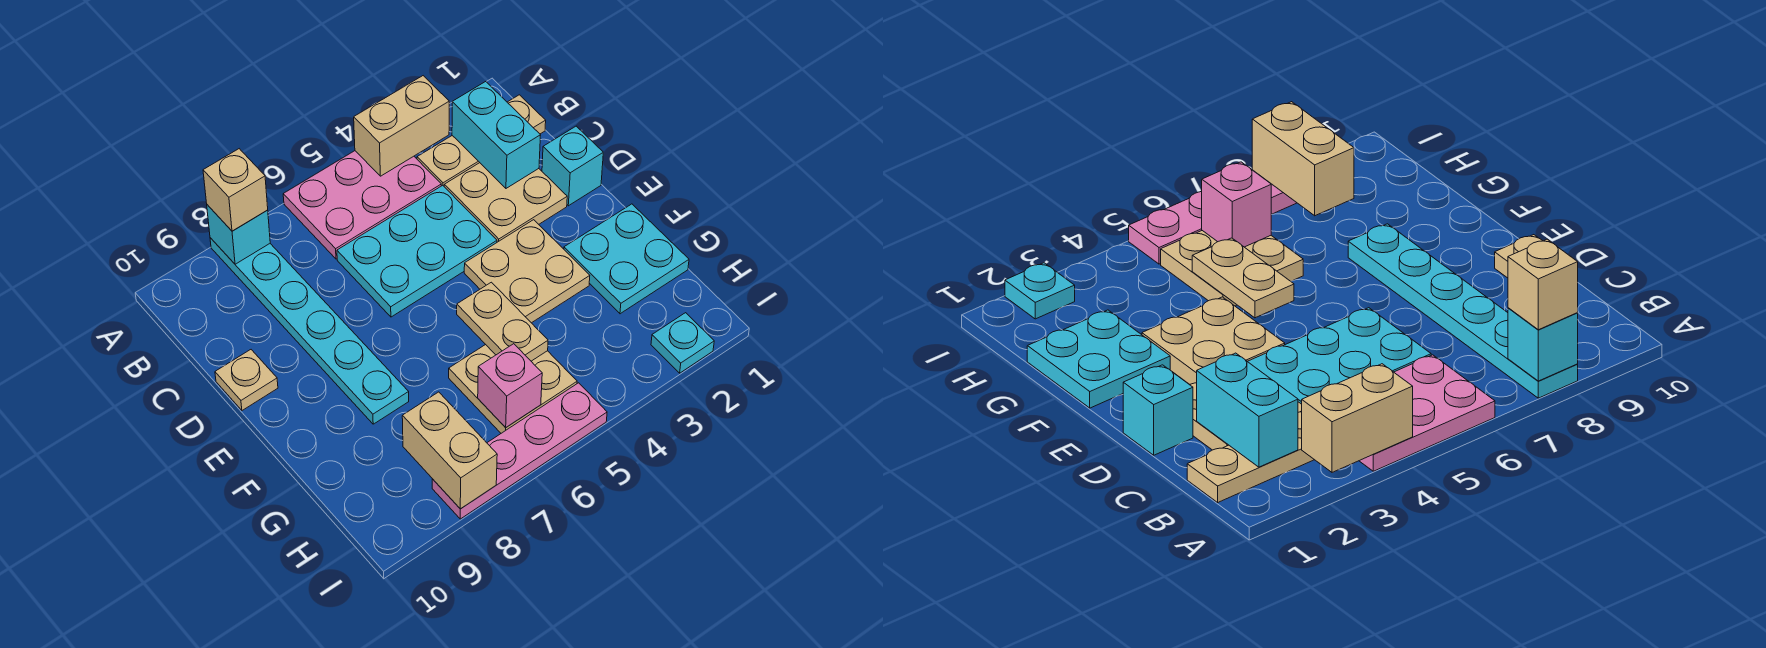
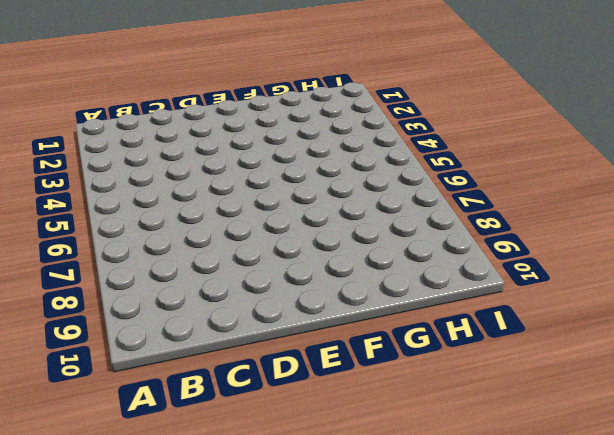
none -> pink 2x3 plate [283,151,441,259]
none -> cyan 1x6 plate [210,238,409,424]
none -> tan 1x3 plate [417,95,546,186]

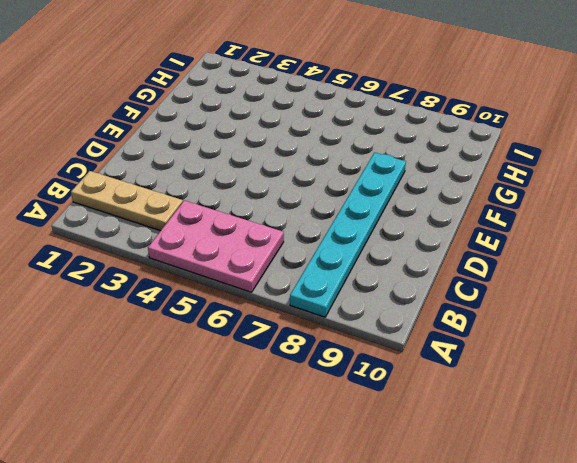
none -> tan 2x2 plate [444,163,567,242]
none -> cyan 2x3 plate [337,185,497,317]
none -> cyan 1x1 brick [542,126,603,206]

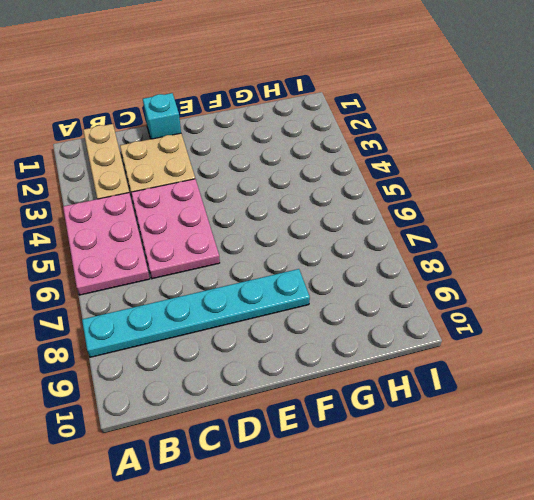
pink 2x3 plate [131,179,220,279] -> cyan 2x3 plate [337,185,497,317]
none -> tan 1x1 plate [215,350,278,410]
none -> tan 2x2 plate [464,220,590,323]
none -> cyan 2x2 plate [564,204,689,314]

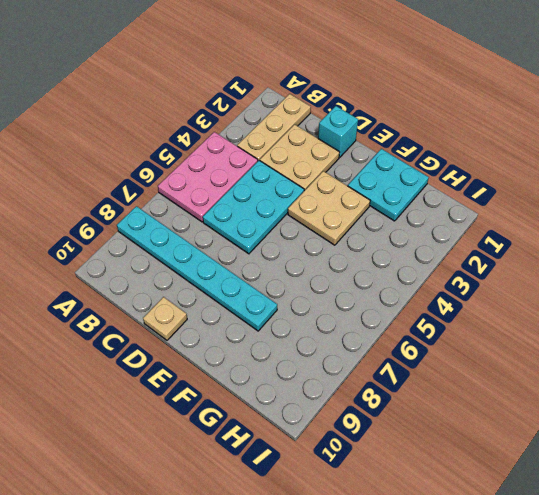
none -> tan 2x2 plate [449,345,577,433]
none -> cyan 1x1 plate [651,313,714,373]
none -> pink 1x4 plate [432,383,607,519]

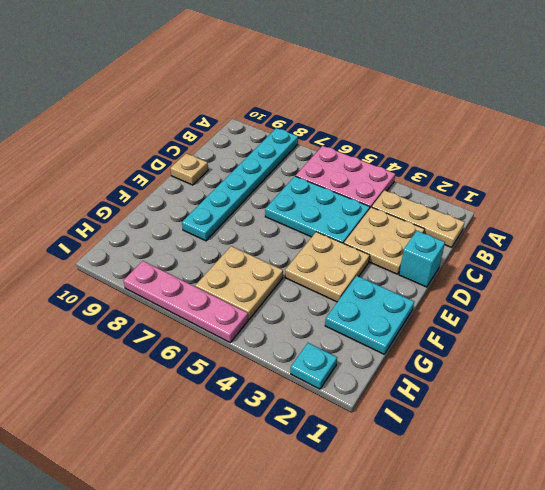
none -> tan 1x2 brick [354,76,449,176]
none -> cyan 1x1 brick [207,205,270,264]
none -> cyan 1x2 brick [452,82,541,188]

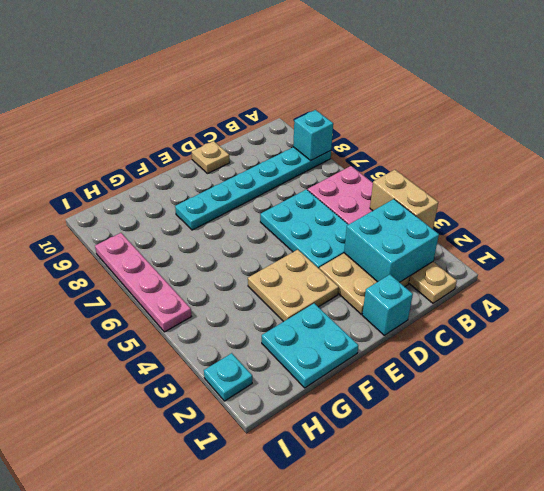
cyan 2x2 brick [344,199,439,282] -> cyan 1x2 brick [452,82,541,188]
none -> tan 2x2 plate [449,345,577,433]
none -> tan 1x2 plate [457,282,548,361]
none -> pink 1x1 brick [478,344,542,428]

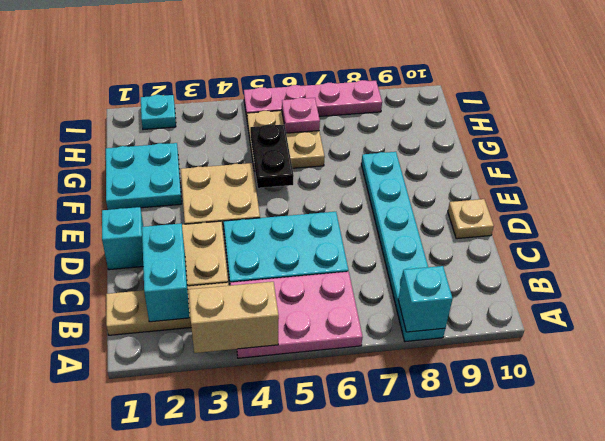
black 1x2 plate [250,124,294,188] -> tan 1x2 plate [457,282,548,361]
pink 1x1 plate [282,98,320,133] -> pink 1x1 brick [478,344,542,428]
none -> tan 1x2 brick [402,392,497,509]
none -> tan 1x1 brick [203,149,268,231]

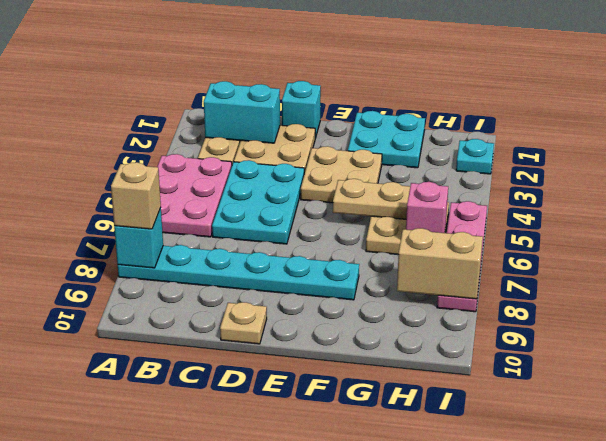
none -> tan 1x2 brick [354,76,449,176]

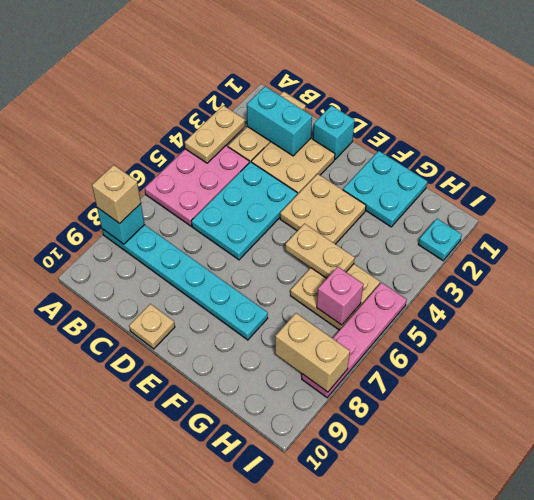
tan 1x2 plate [185,105,245,163] -> tan 1x2 brick [354,76,449,176]

